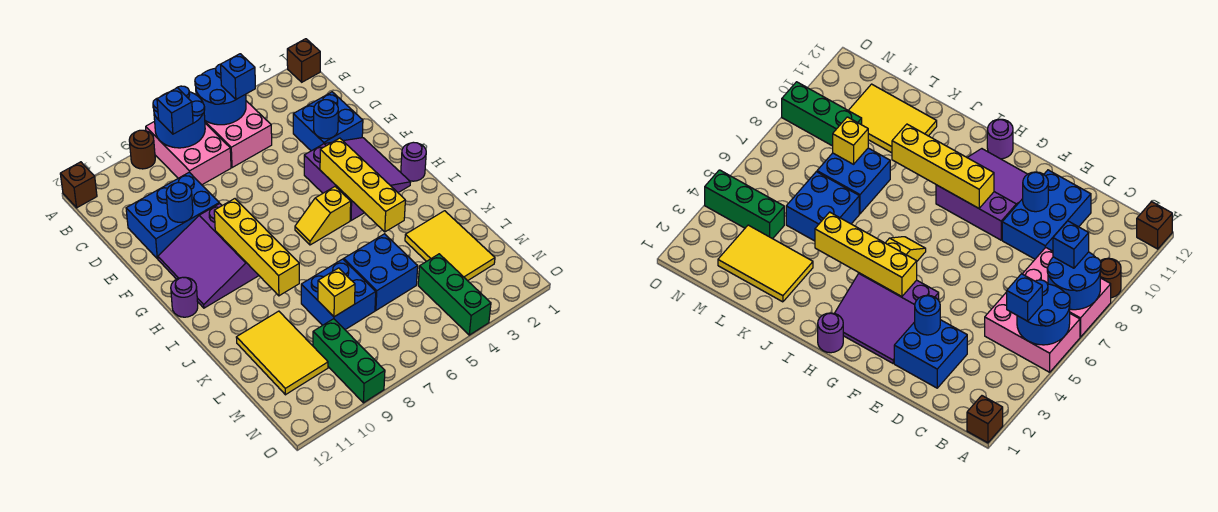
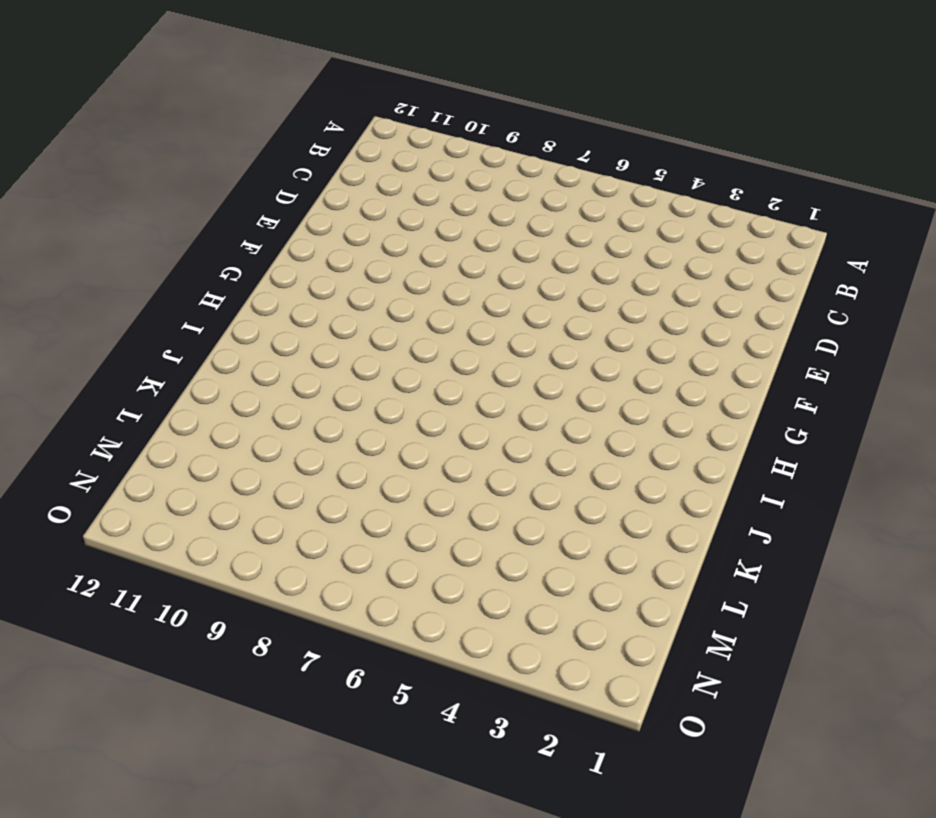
none -> brown 1x1 brick [287,39,320,82]
none -> pink 2x3 brick [205,101,272,168]
none -> pink 2x3 brick [146,121,231,185]

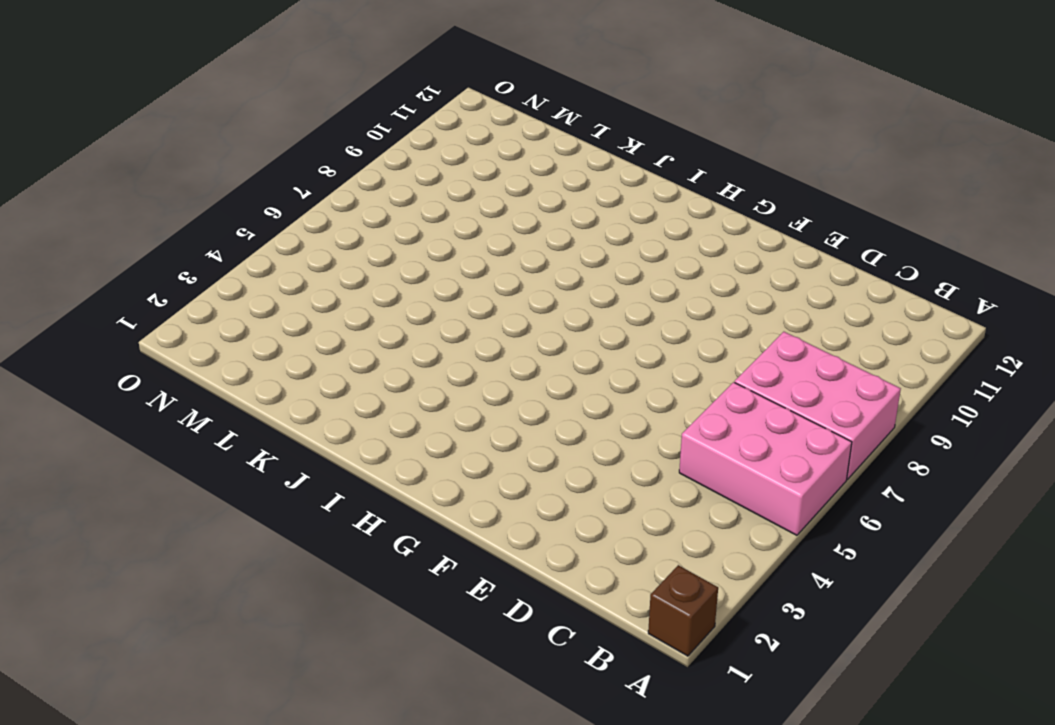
none -> brown 1x1 round brick [129,130,155,169]
none -> brown 1x1 brick [60,162,97,208]
none -> blue 2x2 brick [293,92,363,151]

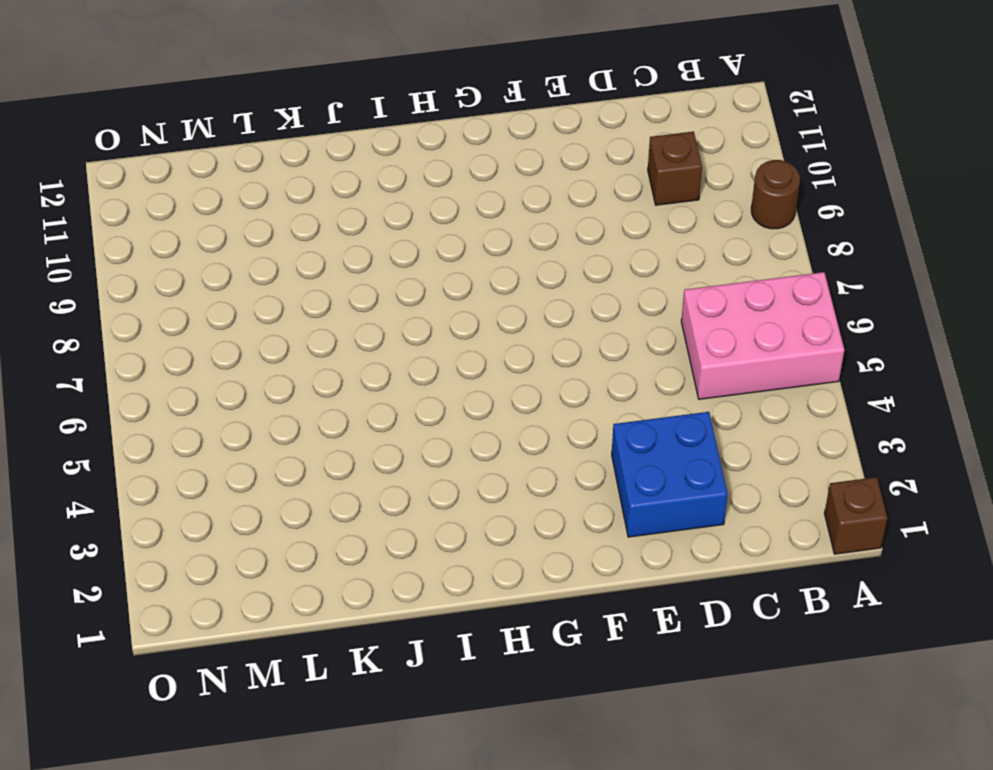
brown 1x1 brick [648,132,702,205] -> brown 1x1 brick moved to [60,162,97,208]
none -> pink 2x3 brick [146,121,231,185]
none -> blue 2x3 brick [126,172,219,259]
none -> purple 3x3 slope [304,138,411,221]

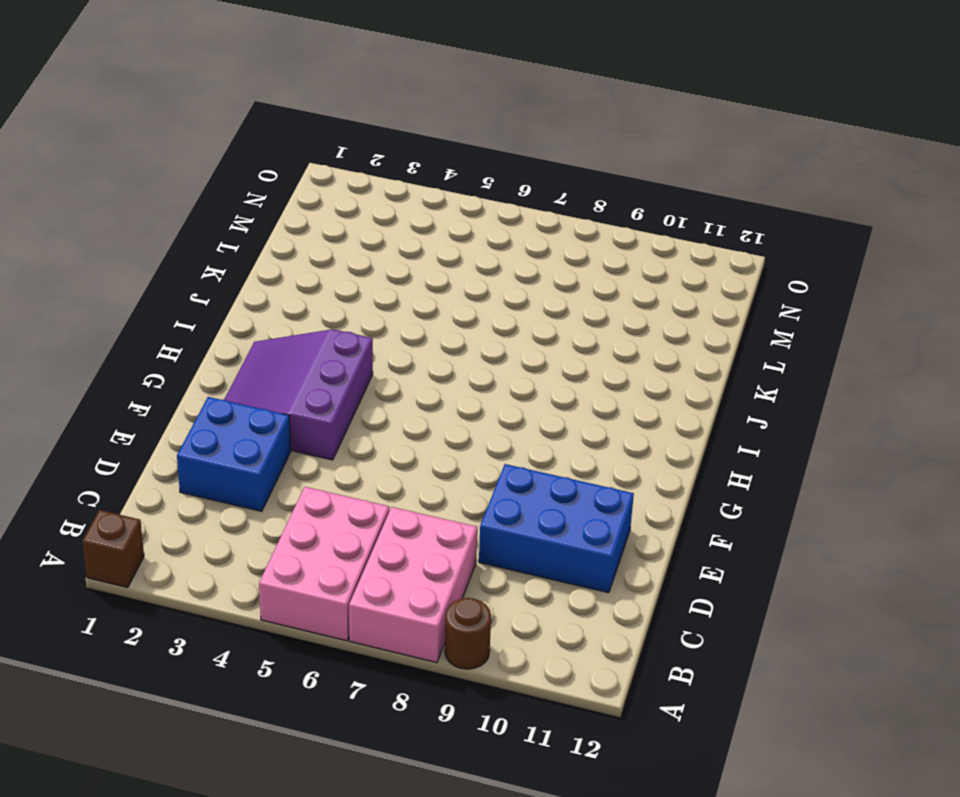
none -> brown 1x1 brick [60,162,97,208]
none -> purple 3x3 slope [158,203,259,308]
none -> purple 1x1 round brick [401,142,426,181]

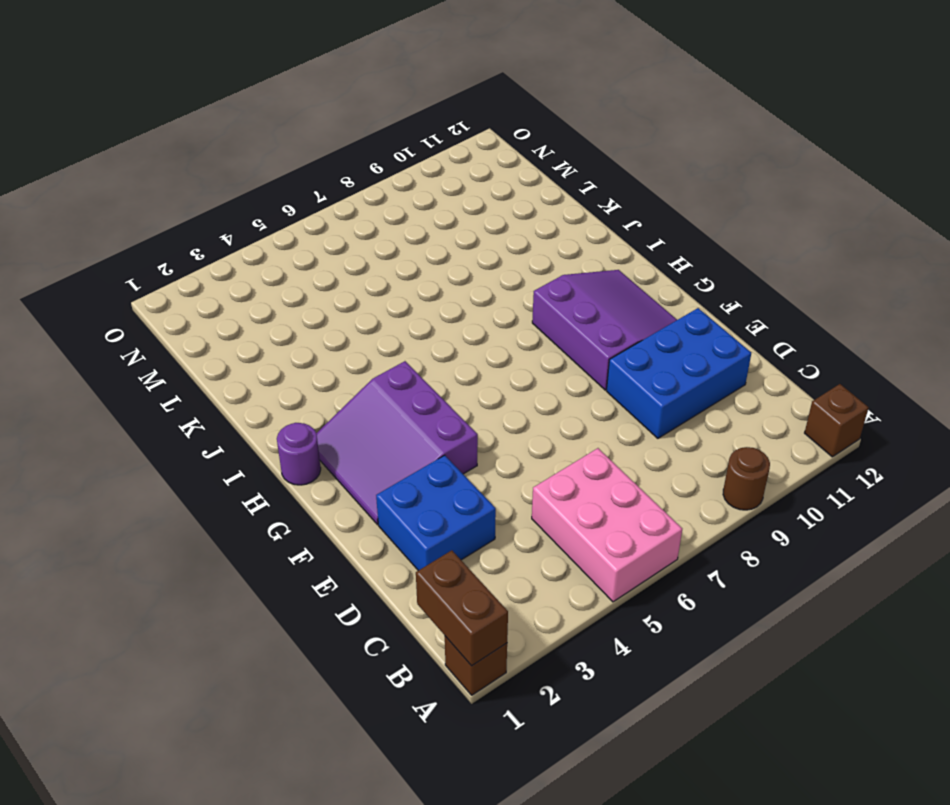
brown 1x2 brick [416,550,508,666] -> none
none -> pink 2x3 brick [146,121,231,185]
none -> yellow 1x2 slope [295,187,351,245]
none -> purple 1x1 round brick [171,277,198,317]

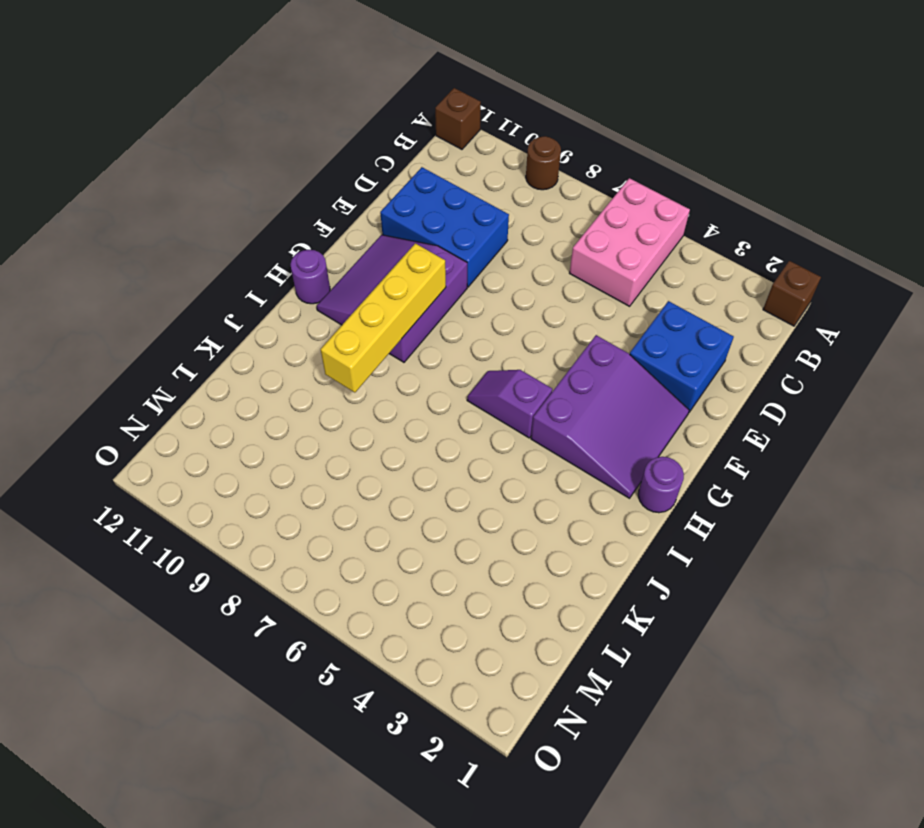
purple 1x2 slope [467,370,552,438] -> yellow 1x2 slope [295,187,351,245]
none -> pink 2x3 brick [146,121,231,185]
none -> yellow 2x3 tile [405,211,495,281]
none -> blue 2x2 brick [344,234,418,310]

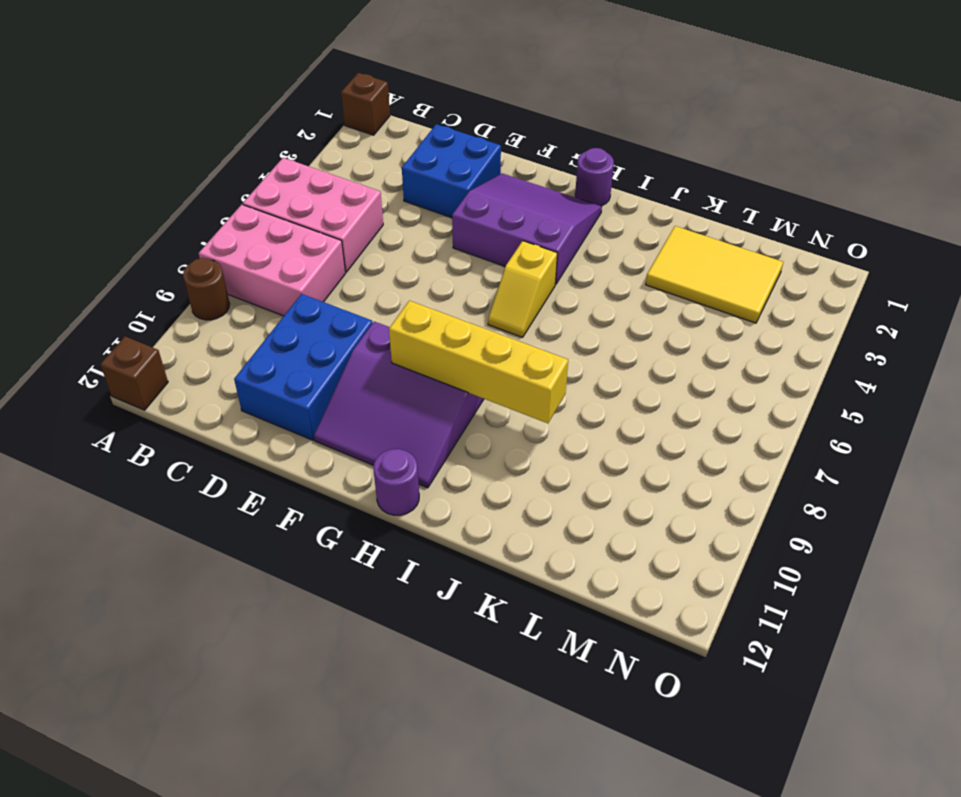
none -> blue 2x2 brick [344,234,418,310]
none -> blue 2x2 brick [301,259,376,330]
none -> yellow 2x3 tile [236,311,328,395]

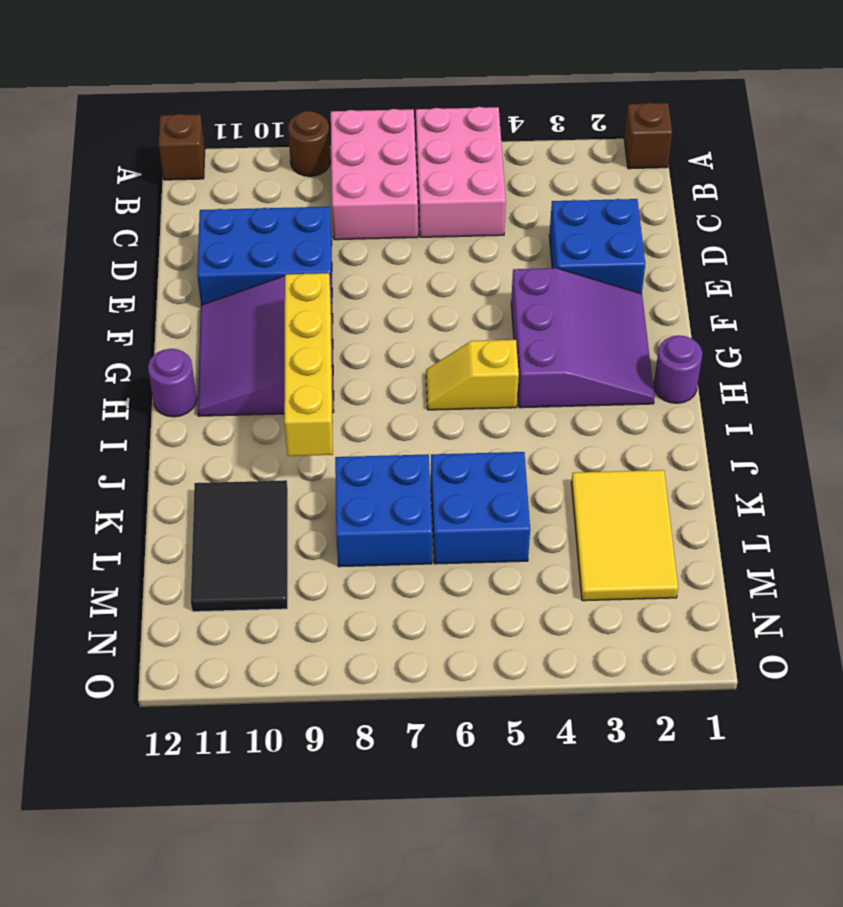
black 2x3 tile [191,480,288,612] -> yellow 2x3 tile [236,311,328,395]
none -> green 1x3 brick [418,254,491,335]
none -> green 1x3 brick [313,319,385,403]
none -> blue 2x2 round brick [195,64,246,125]

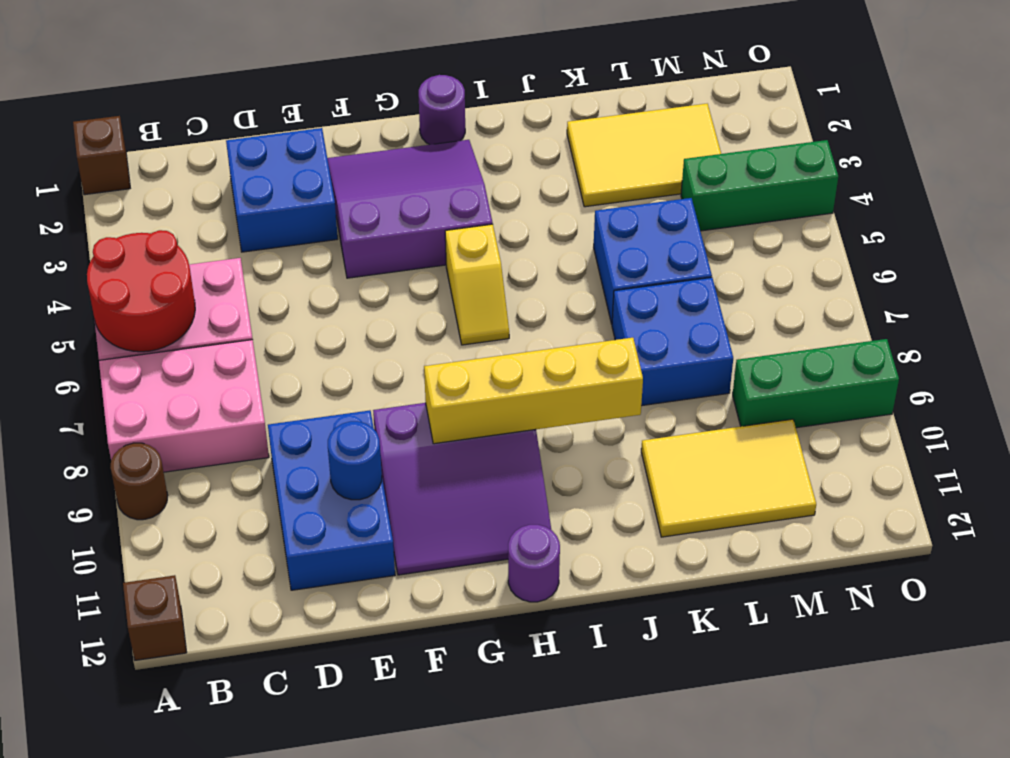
red 2x2 round brick [87,230,195,352] -> blue 2x2 round brick [195,64,246,125]
none -> blue 2x2 round brick [153,86,205,148]
none -> blue 1x1 round brick [314,100,338,139]
none -> yellow 1x4 brick [320,138,405,232]

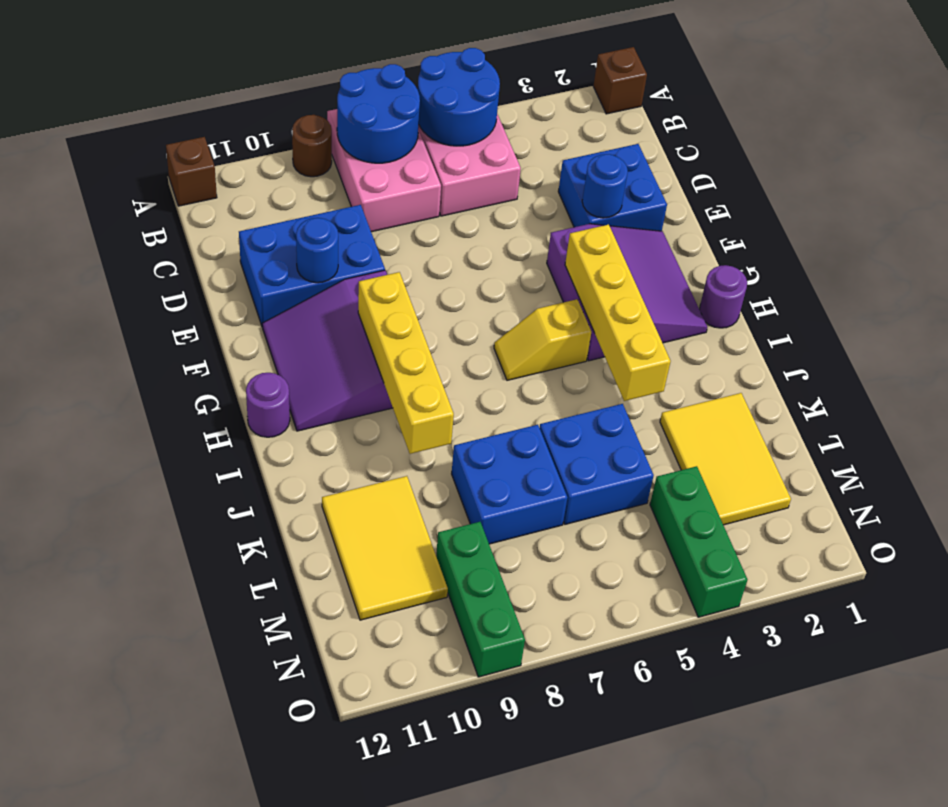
none -> yellow 1x1 brick [318,268,355,317]
none -> blue 1x1 brick [221,54,255,99]
none -> blue 1x1 brick [157,88,193,134]

